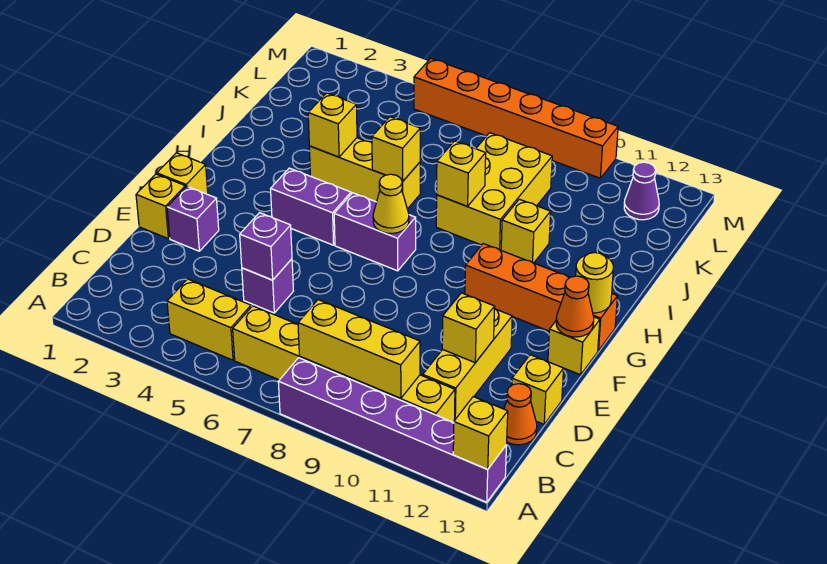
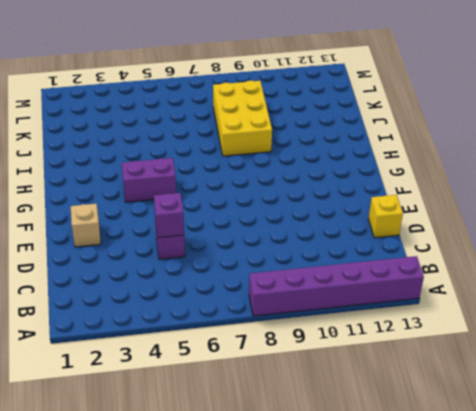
tan 1x1 brick [71,204,101,247] -> purple 1x1 brick [167,187,219,251]
none -> yellow 1x2 brick [167,279,251,360]
none -> yellow 1x6 brick [233,306,455,422]
none -> yellow 1x3 brick [423,309,512,420]

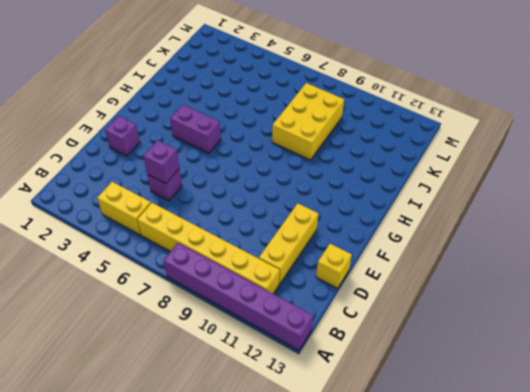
none -> orange 1x1 cone [504,384,537,445]
none -> yellow 1x1 brick [136,174,185,238]
none -> yellow 1x1 brick [157,153,208,194]

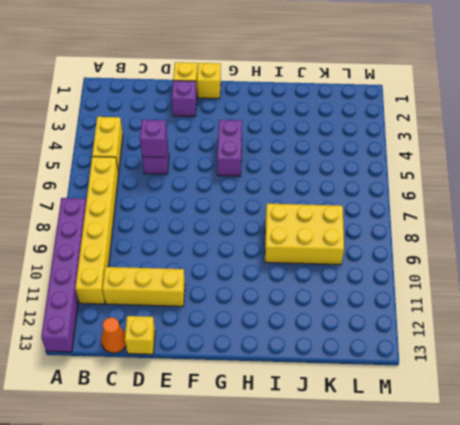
none -> yellow 1x1 brick [548,317,600,375]
none -> purple 1x2 brick [334,193,416,271]
none -> orange 1x4 brick [465,244,617,351]

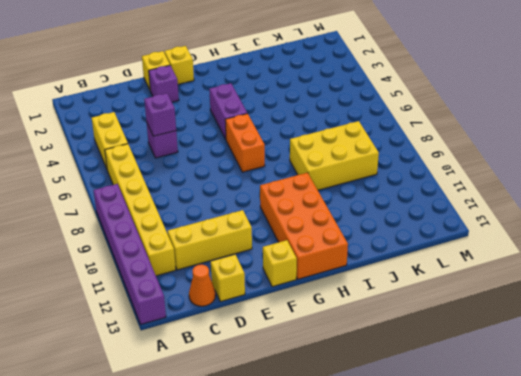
orange 1x2 brick [225,114,265,172] -> purple 1x2 brick [334,193,416,271]
orange 2x4 brick [260,173,348,279] -> orange 1x4 brick [465,244,617,351]
none -> yellow 1x3 brick [309,138,420,209]
none -> yellow 1x1 brick [501,199,551,263]
none -> purple 1x1 cone [624,162,659,220]

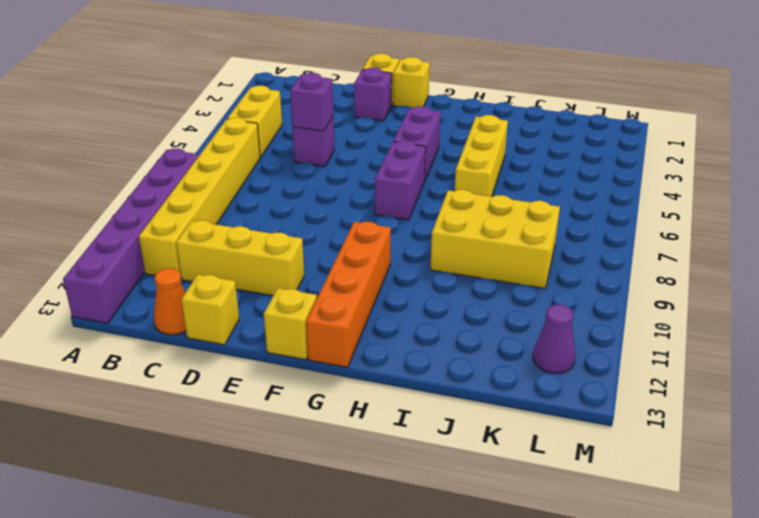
none -> yellow 1x1 brick [501,199,551,263]
none -> orange 1x6 brick [414,58,618,178]
none -> yellow 1x1 brick [453,397,508,469]

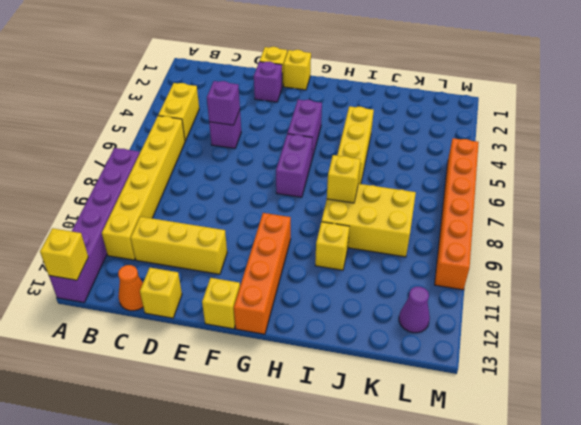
none -> yellow 1x3 brick [298,300,420,398]
none -> yellow 1x1 brick [442,293,495,363]
none -> orange 1x1 cone [556,276,594,337]

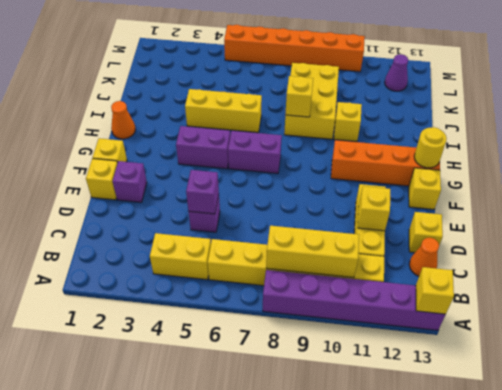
orange 1x1 cone [111,101,135,139] -> orange 1x1 cone moved to [556,276,594,337]
none -> yellow 1x1 cone [373,174,409,233]
none -> yellow 1x1 brick [308,93,357,157]
none -> yellow 1x1 brick [372,117,420,181]

